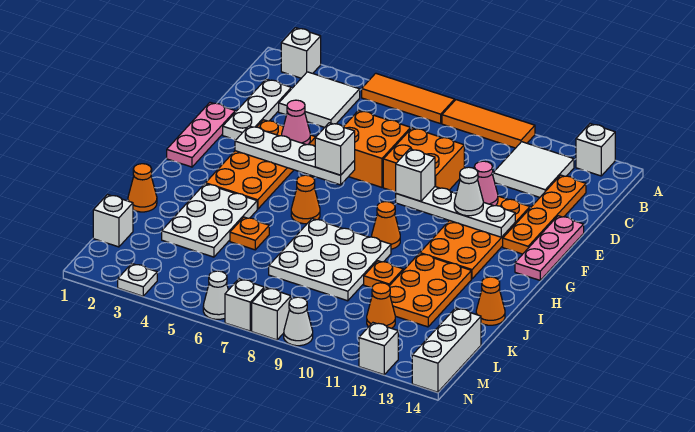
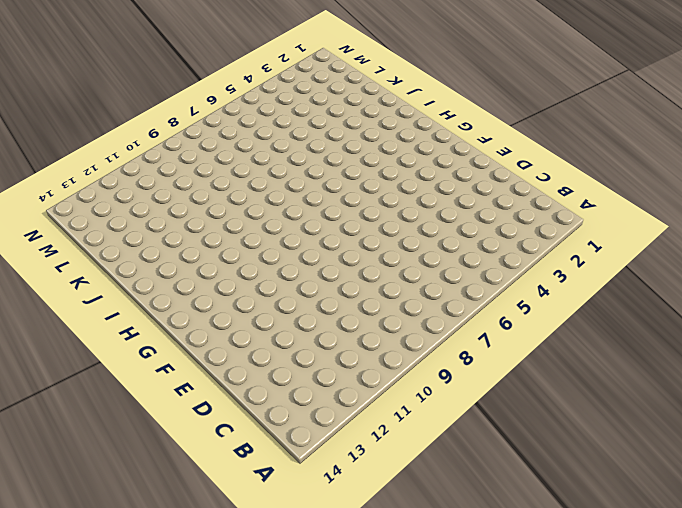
none -> white 1x1 brick [281,28,321,78]
none -> orange 1x3 tile [362,73,455,124]
none -> orange 1x3 tile [442,100,535,148]
none -> white 1x1 brick [576,124,615,176]

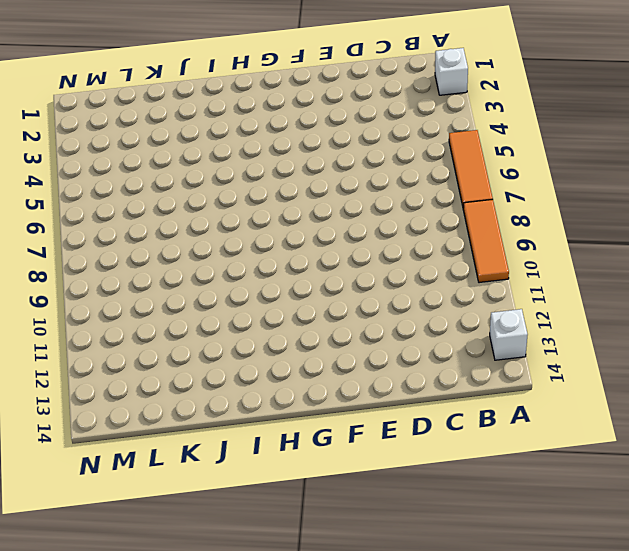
none -> white 2x2 tile [279,72,360,127]
none -> white 2x2 tile [493,142,574,197]
none -> white 1x3 plate [223,79,291,140]
none -> orange 1x4 plate [503,175,586,254]

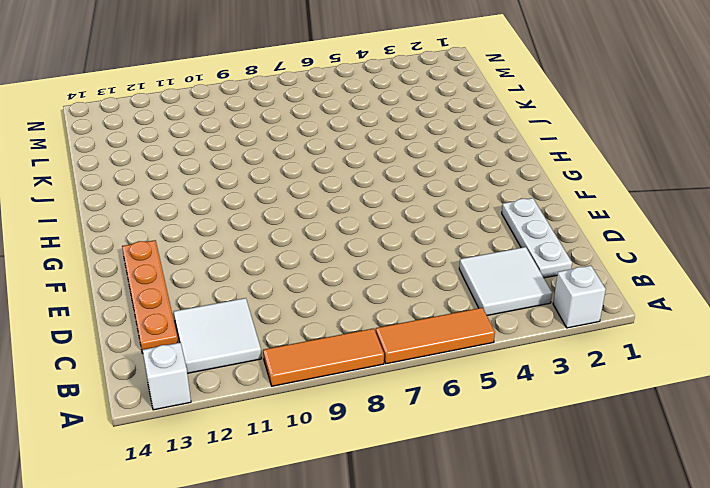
none -> orange 2x2 brick [344,110,411,187]
none -> orange 2x2 brick [383,128,464,192]
none -> pink 1x3 plate [167,102,235,167]
none -> orange 2x4 plate [205,120,316,209]

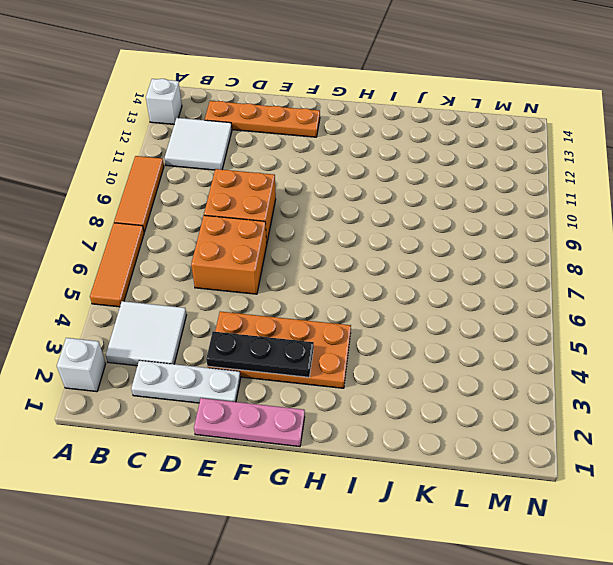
black 1x3 plate [206,332,314,377] -> white 1x4 plate [235,126,355,185]
none -> orange 2x4 plate [420,196,530,279]
none -> pink 1x3 plate [515,216,584,280]
none -> orange 1x1 cone [291,175,320,224]
none -> orange 1x1 cone [372,202,400,249]

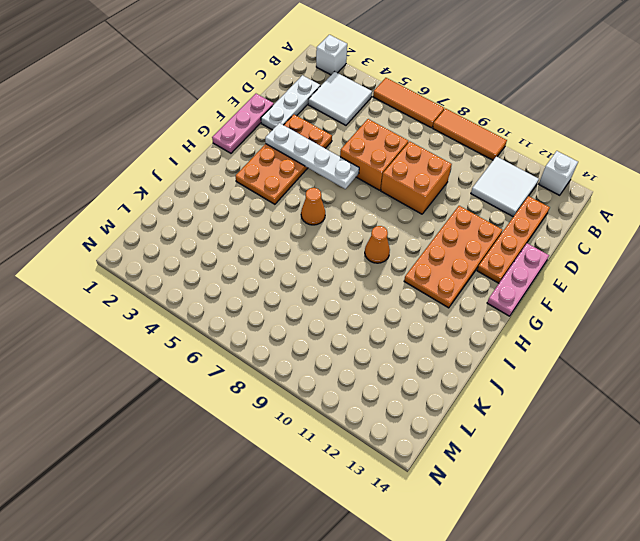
none -> white 2x3 plate [162,184,257,257]
none -> white 3x3 plate [269,219,391,301]
none -> orange 2x3 plate [389,253,471,327]
none -> orange 1x1 cone [128,164,157,212]

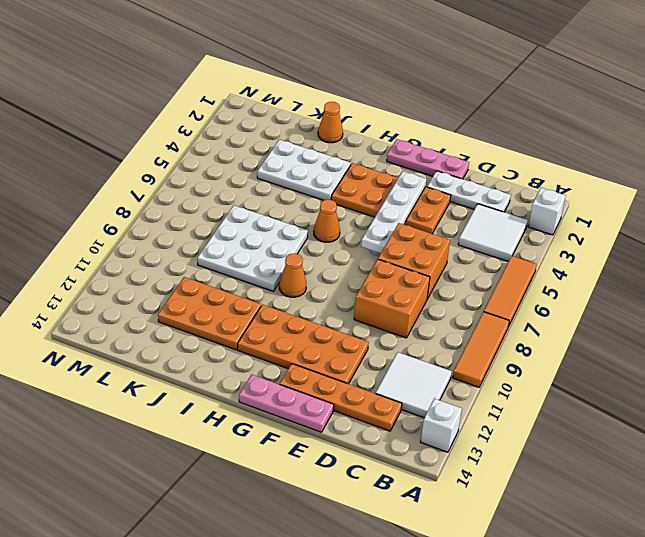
none -> orange 1x1 plate [230,217,269,250]
none -> orange 1x1 plate [364,261,403,288]
none -> orange 1x1 cone [476,277,505,325]
none -> white 1x1 brick [93,195,133,247]

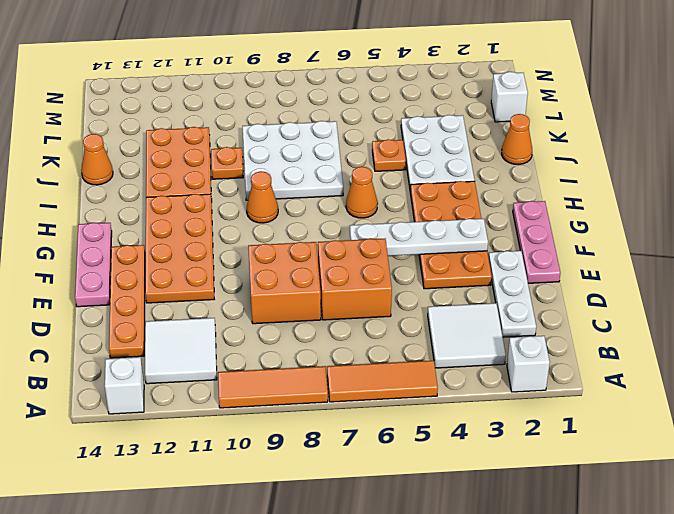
none -> orange 1x1 cone [367,283,395,328]
none -> white 1x3 brick [412,308,481,392]
none -> white 1x1 plate [118,264,157,296]
none -> white 1x1 cone [203,271,228,319]

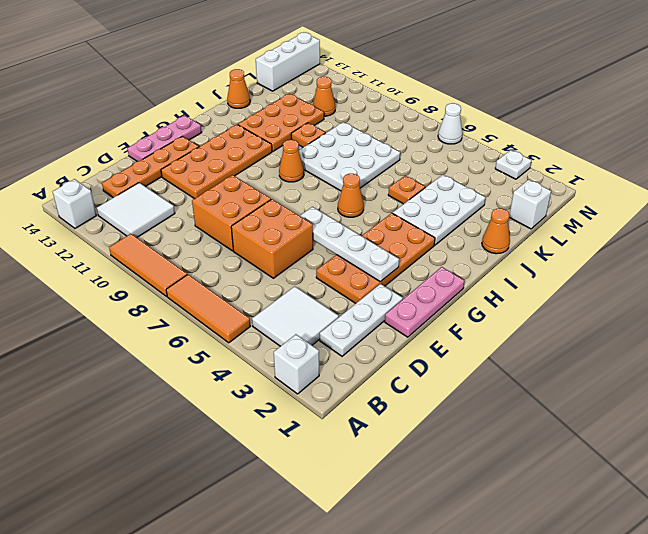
none -> white 1x1 brick [225,279,264,331]
none -> white 1x1 brick [252,288,291,340]
none -> white 1x1 cone [284,297,313,346]
none -> white 1x1 brick [359,323,398,375]

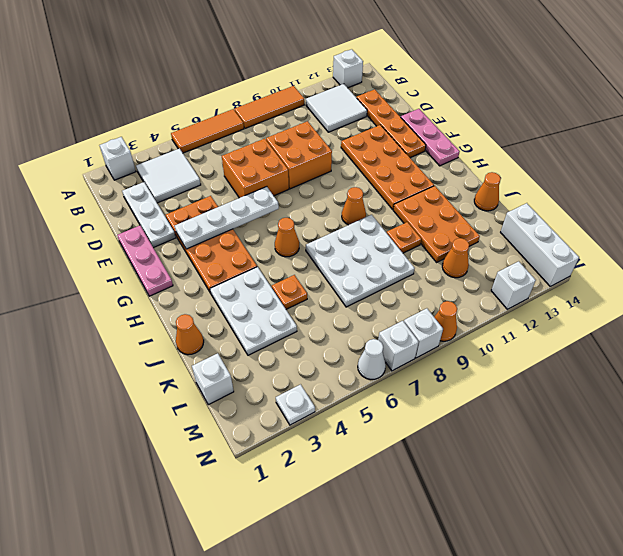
orange 1x1 cone [434,301,457,341] -> white 1x1 cone [284,297,313,346]
none -> pink 1x1 cone [282,100,310,145]
none -> pink 1x1 cone [474,161,498,206]
none -> white 1x4 plate [396,187,515,237]
none -> white 1x1 brick [315,123,355,175]

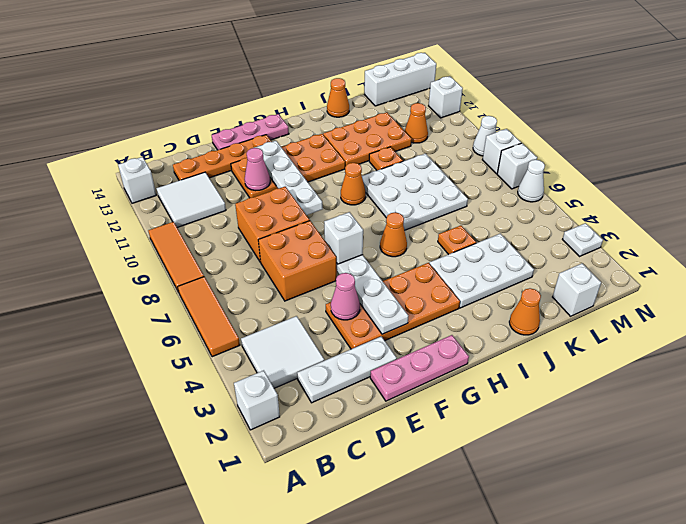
none -> white 1x1 brick [396,149,435,201]
none -> white 1x1 cone [454,167,483,216]

